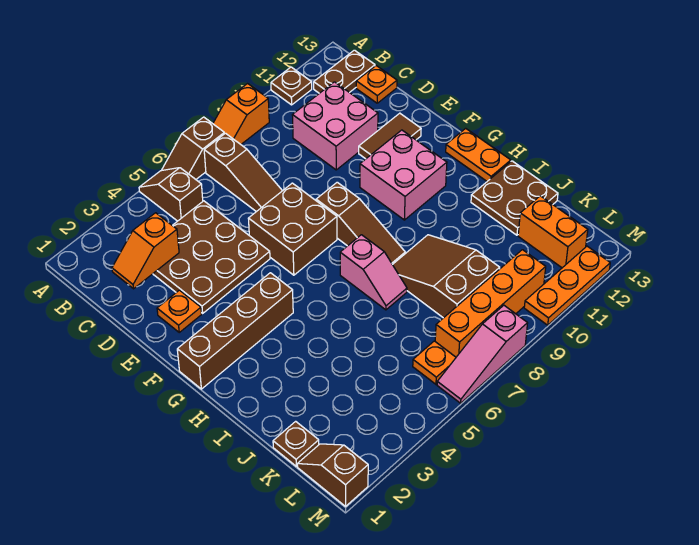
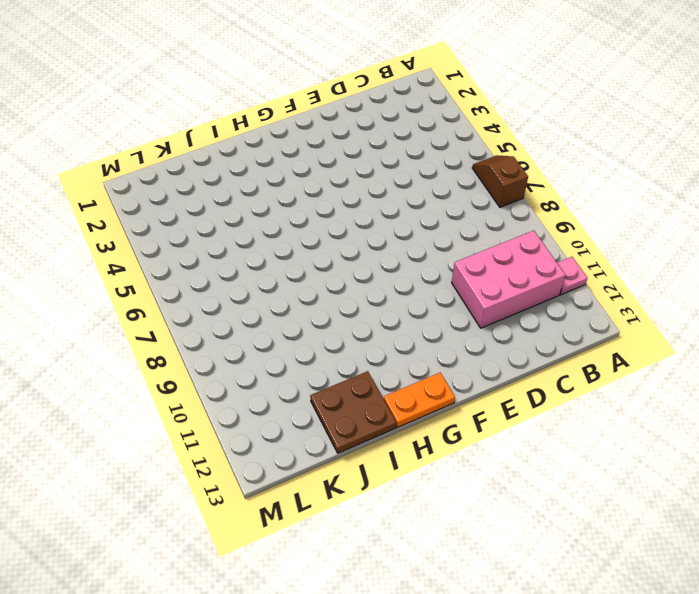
pink 1x1 plate [557,257,587,295] -> brown 1x1 plate [271,67,312,105]
pink 2x3 brick [452,231,565,328] -> pink 2x2 brick [292,82,378,170]
none -> brown 1x2 slope [139,168,203,221]
none -> orange 1x2 slope [213,84,269,144]
none -> brown 1x3 slope [204,133,282,212]

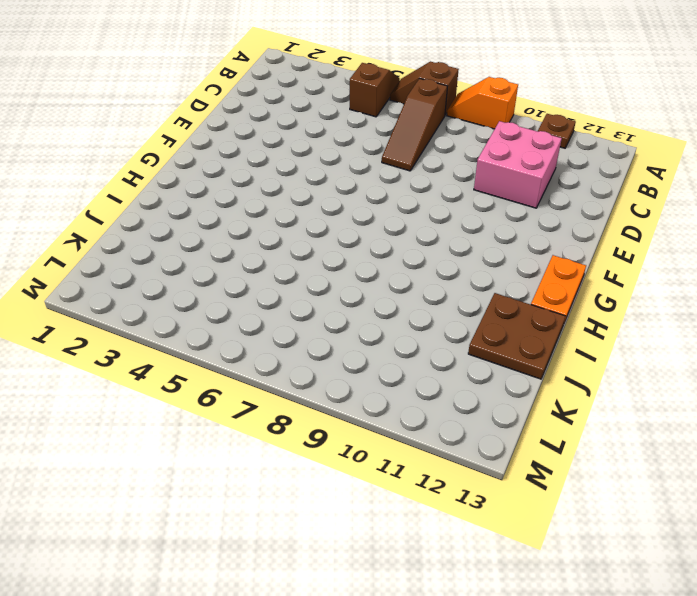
none -> brown 1x2 plate [314,50,375,93]
none -> brown 3x3 plate [153,201,270,313]
none -> orange 1x1 plate [356,66,397,103]

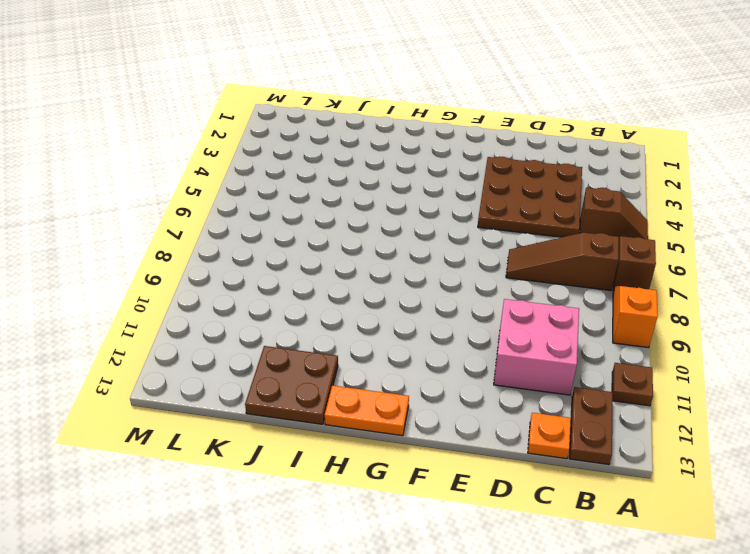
none -> orange 1x1 plate [157,290,202,332]
none -> brown 2x2 brick [248,183,337,275]
none -> brown 1x2 tile [359,113,421,159]

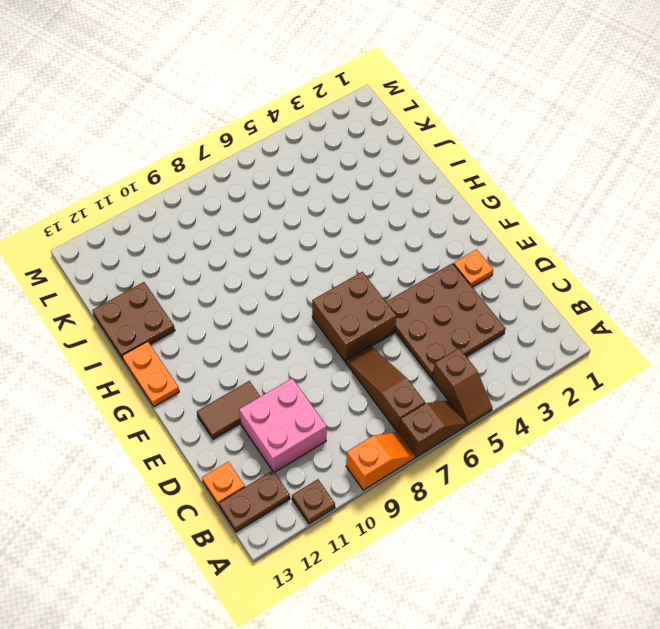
none -> brown 1x3 slope [316,182,405,265]
none -> pink 2x2 brick [360,130,447,220]
none -> brown 1x4 brick [177,273,293,389]

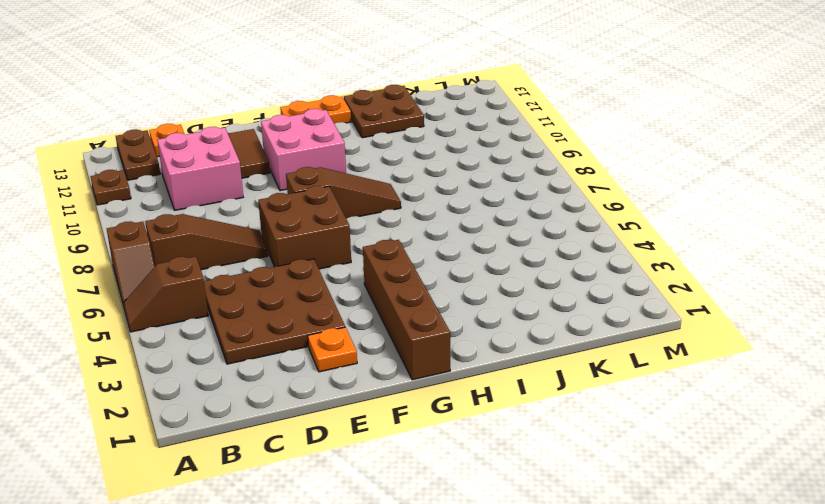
none -> orange 1x2 slope [213,84,269,144]
none -> pink 1x2 slope [340,235,407,310]
none -> brown 2x3 slope [393,235,500,318]

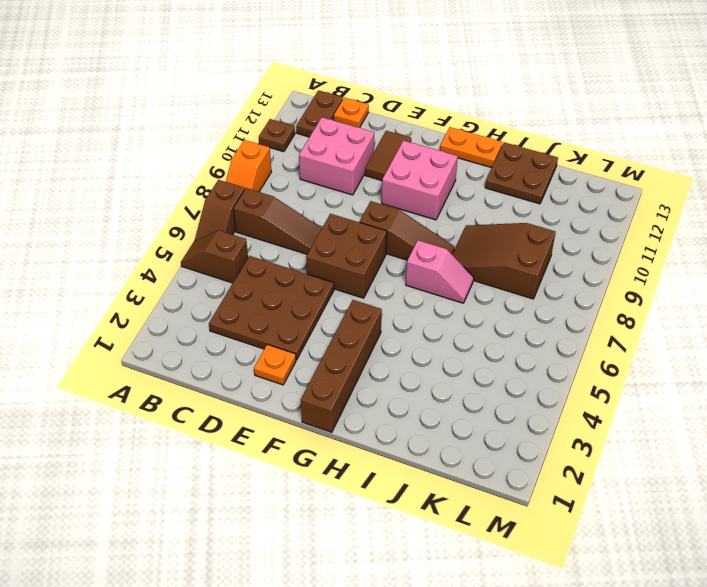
none -> brown 1x1 plate [273,421,319,466]
none -> orange 1x2 brick [518,196,588,268]
none -> brown 1x2 slope [297,444,368,506]

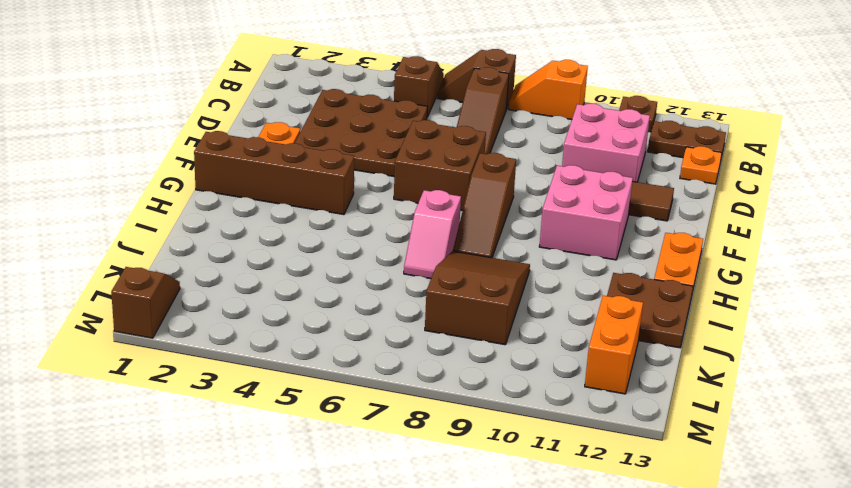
none -> brown 1x1 plate [273,421,319,466]
none -> orange 1x1 plate [413,341,456,384]
none -> orange 1x4 brick [435,250,546,357]

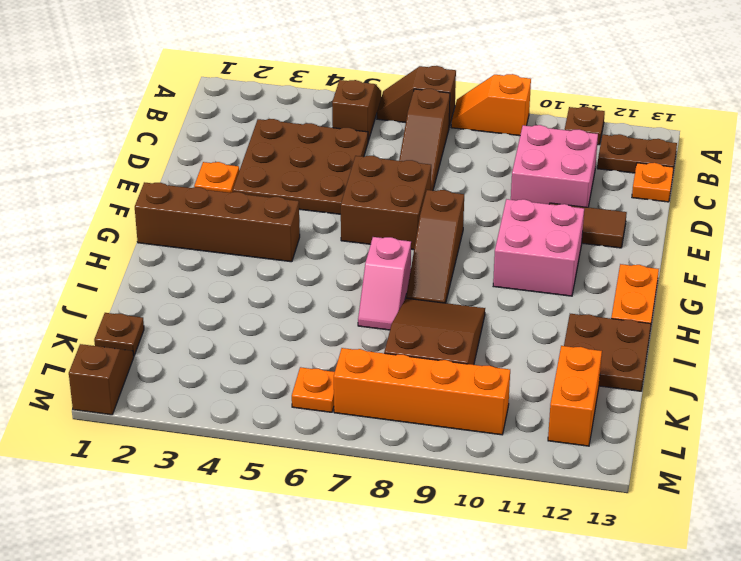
none -> pink 1x3 slope [437,305,528,403]
none -> orange 1x3 plate [524,246,610,325]
none -> orange 1x2 slope [112,213,179,289]

